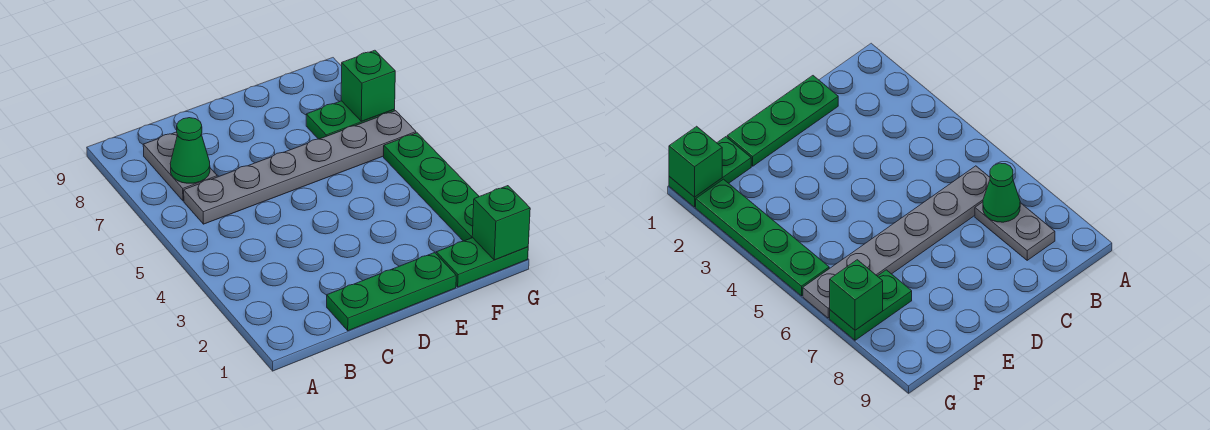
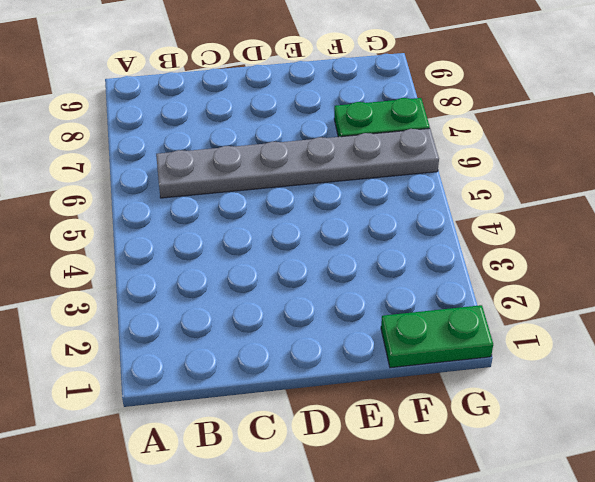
none -> grey 1x2 plate [143,132,217,201]
none -> green 1x3 plate [327,253,456,331]

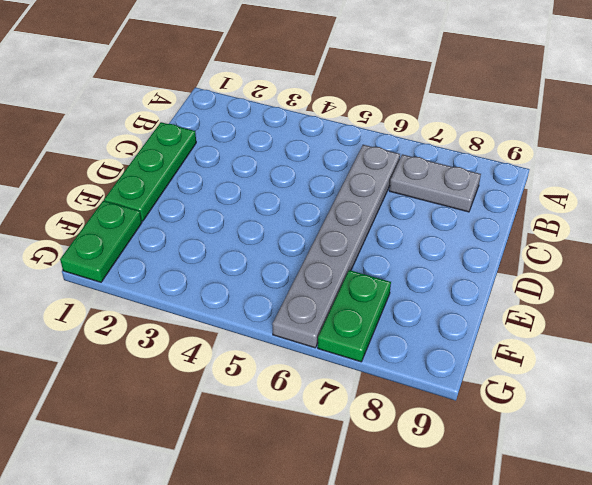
none -> green 1x4 plate [384,133,479,241]
none -> green 1x1 cone [170,118,210,183]

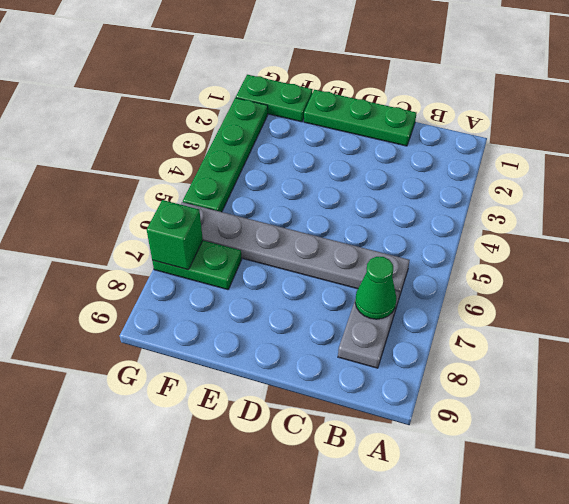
none -> green 1x1 brick [472,186,530,260]

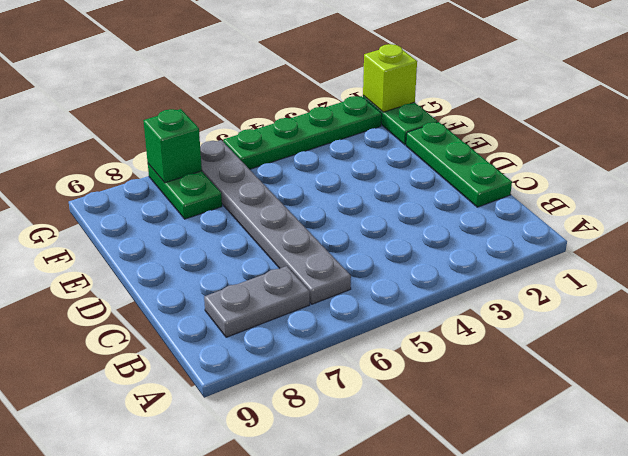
lime 1x1 brick [363,44,417,112] -> green 1x1 brick [472,186,530,260]
none -> green 1x1 cone [170,118,210,183]

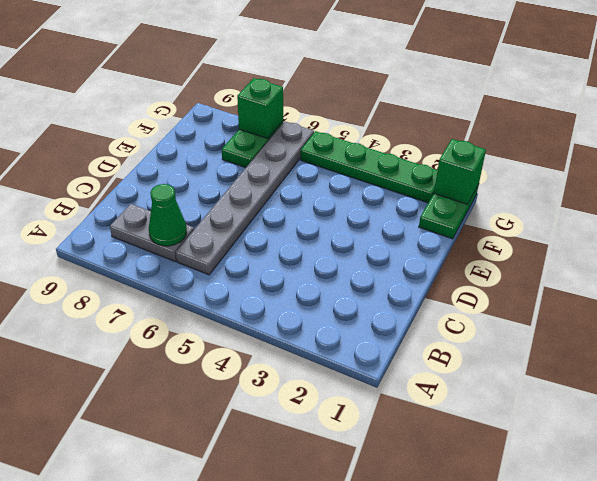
none -> green 1x3 plate [327,253,456,331]

